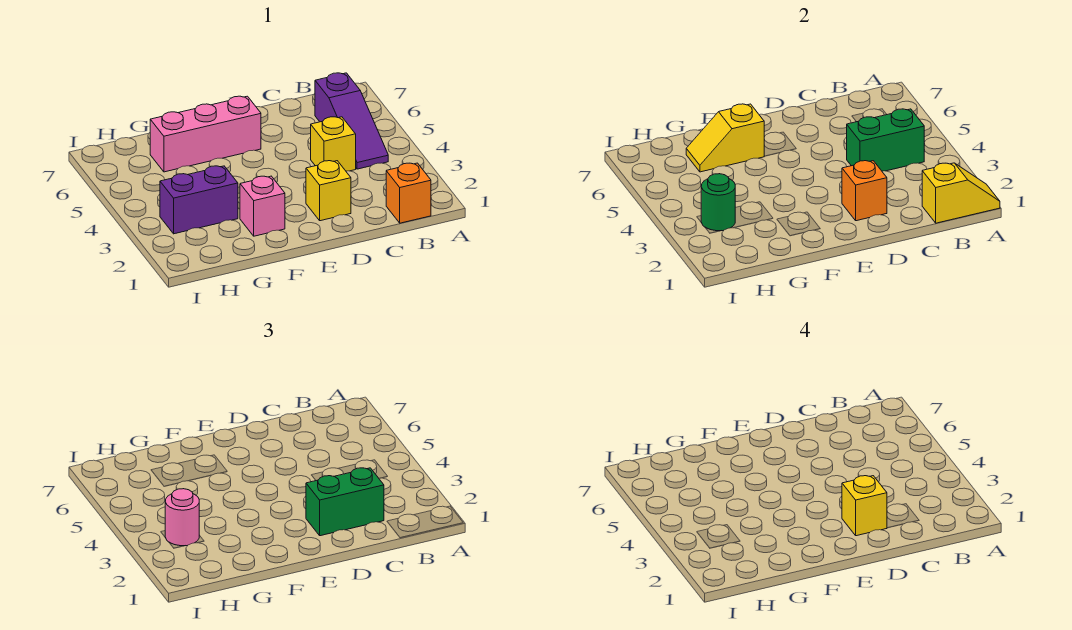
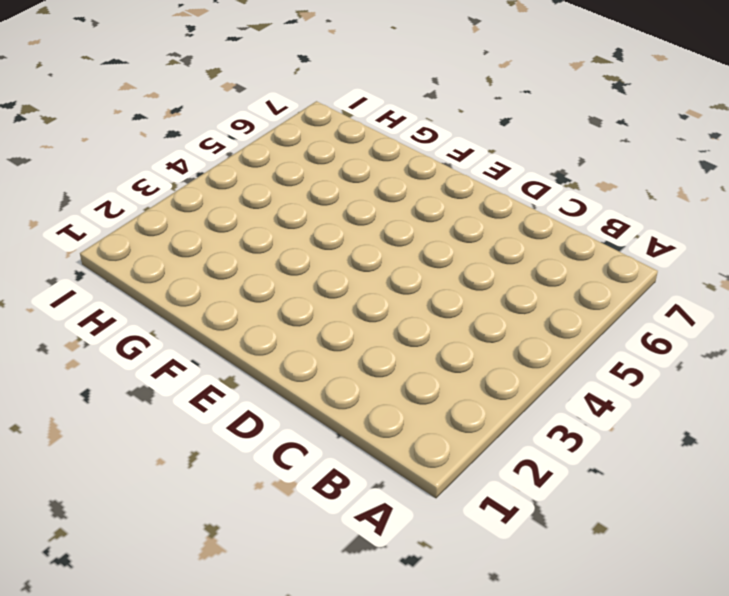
none -> orange 1x1 brick [386,163,431,223]
none -> purple 1x3 slope [315,73,388,169]
none -> yellow 1x1 brick [311,117,356,171]

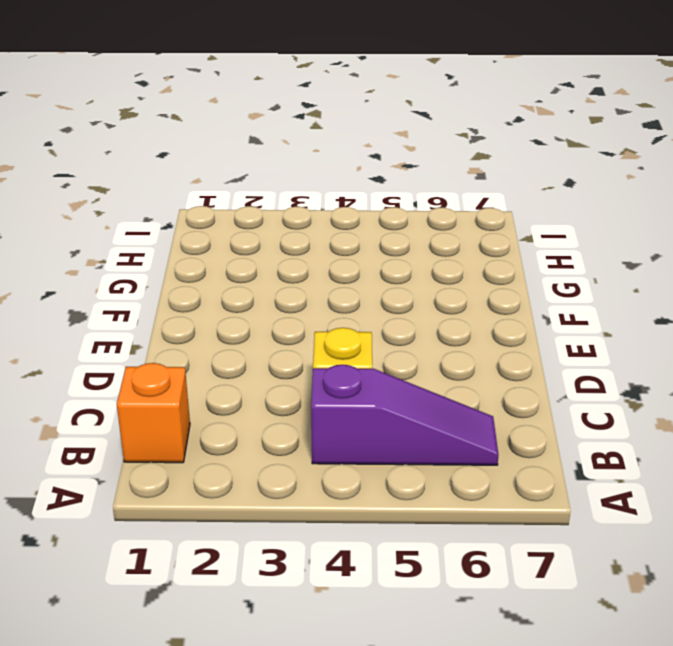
purple 1x3 slope [311,365,498,465] -> purple 1x3 slope turned to [315,73,388,169]
none -> yellow 1x1 brick [306,161,351,221]
none -> pink 1x3 brick [150,96,261,172]
none -> pink 1x1 brick [240,176,285,236]

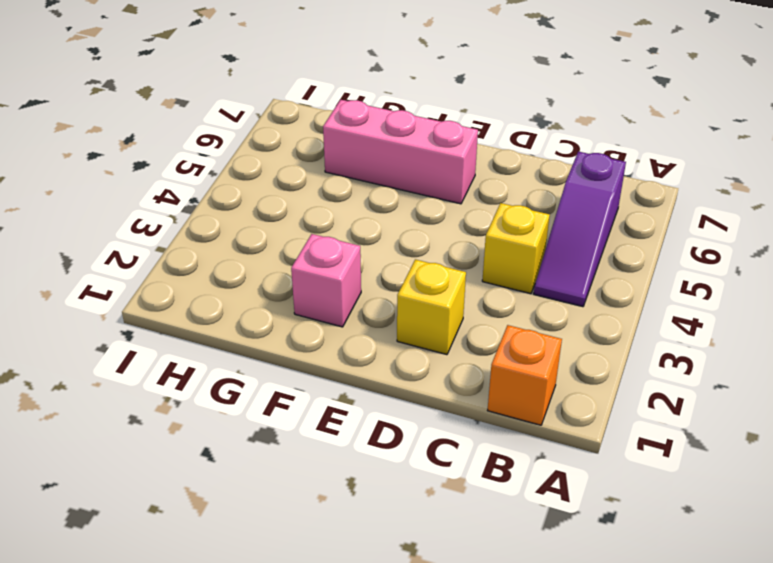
none -> purple 1x2 brick [160,166,238,234]
none -> yellow 1x2 slope [922,163,1000,223]
none -> green 1x2 brick [847,109,924,171]

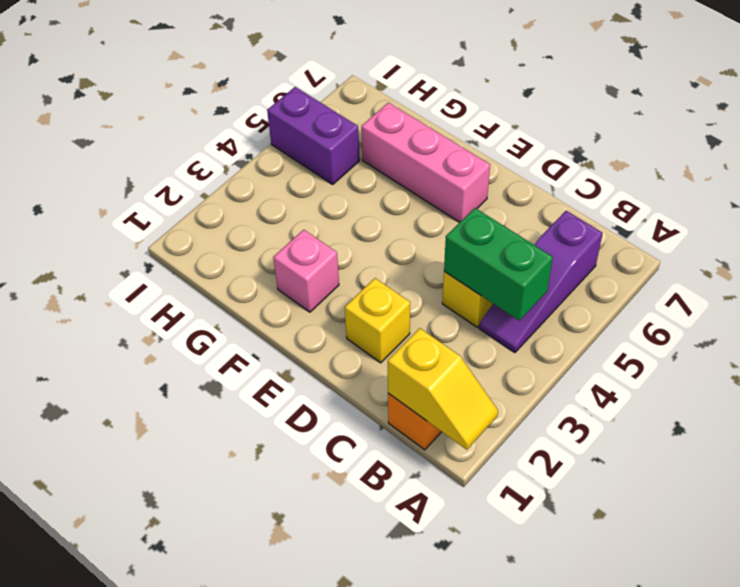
purple 1x2 brick [267,87,360,184] -> purple 1x2 brick moved to [160,166,238,234]
none -> orange 1x1 brick [842,161,887,221]
none -> yellow 1x2 slope [686,104,765,172]
none -> green 1x1 round brick [701,174,735,231]

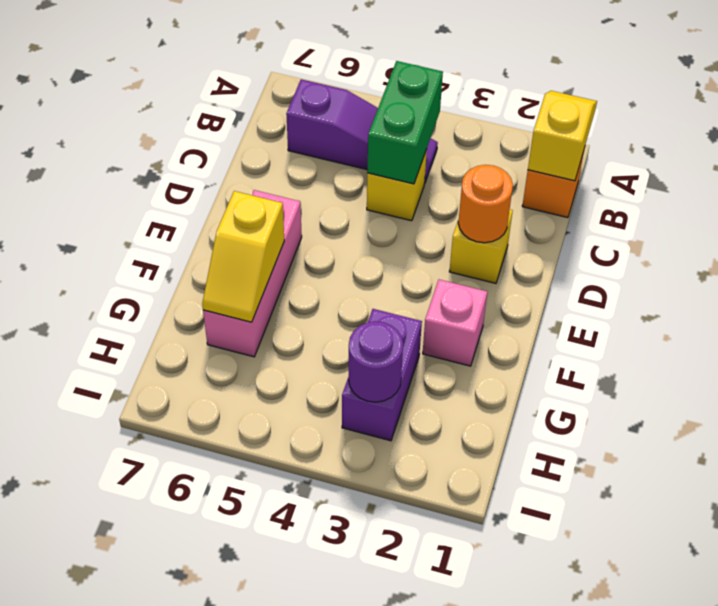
orange 1x1 round brick [458,165,513,243] -> orange 1x1 brick [842,161,887,221]
purple 1x1 round brick [349,321,403,402] -> green 1x1 round brick [701,174,735,231]
none -> green 1x2 brick [306,468,384,536]
none -> pink 1x1 round brick [165,489,199,546]
none -> yellow 1x1 brick [842,476,887,536]

